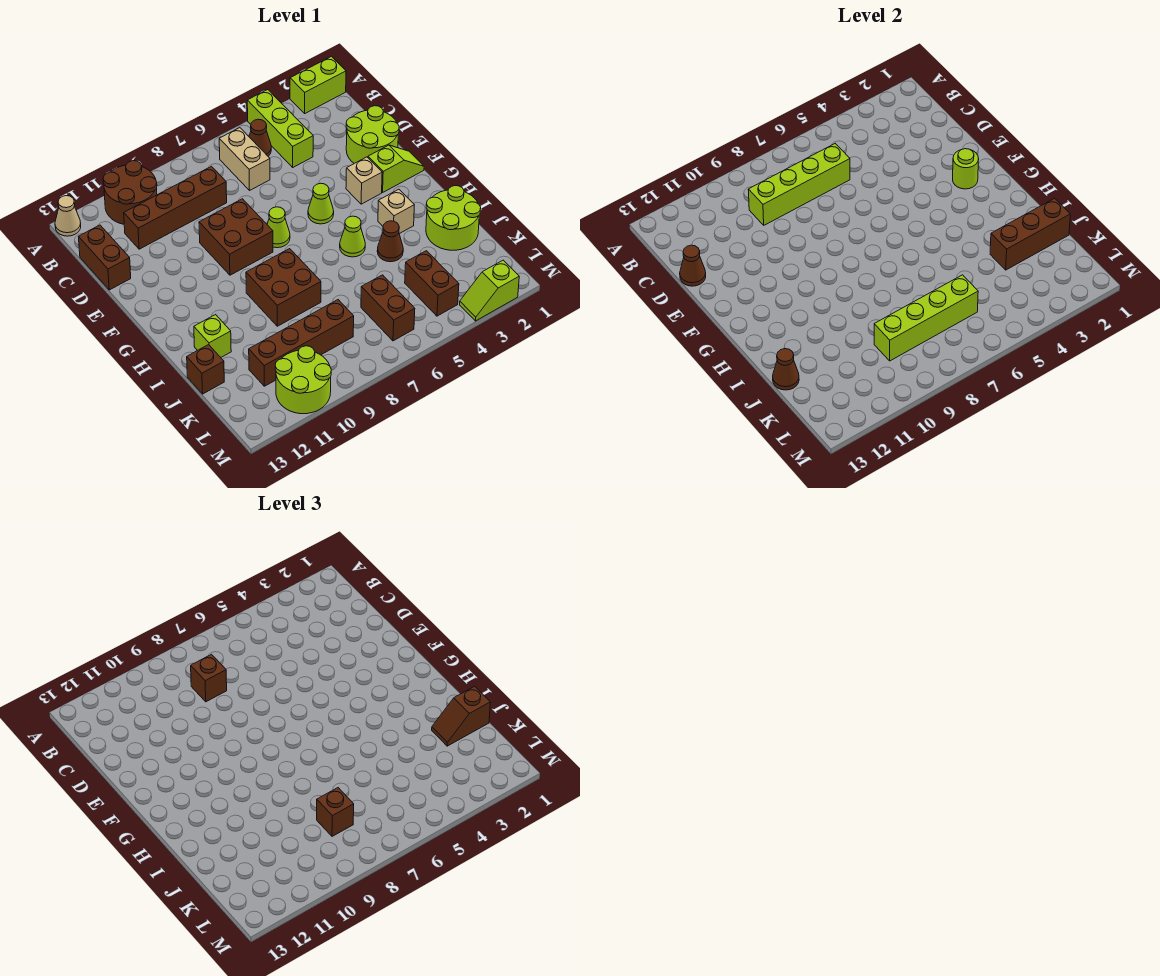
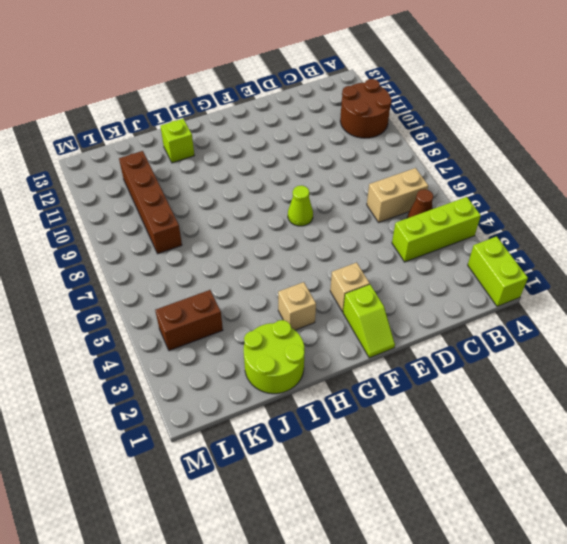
none -> tan 1x1 cone [55,196,81,236]
none -> brown 1x4 brick [124,166,227,249]
none -> brown 1x2 brick [79,225,131,290]
none -> lime 2x2 round brick [346,106,399,163]

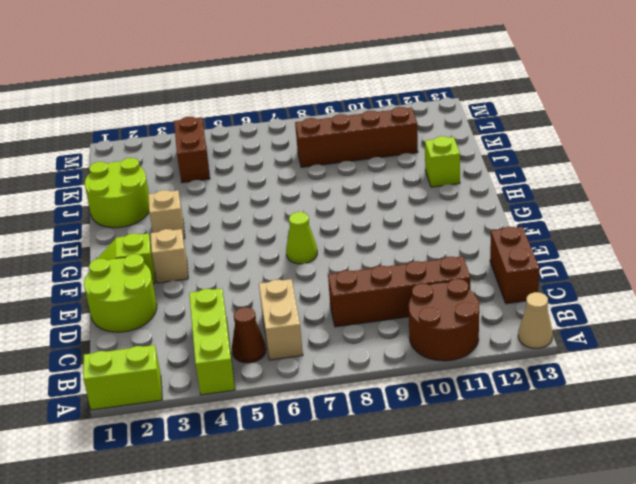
none -> brown 2x2 brick [199,199,273,275]
none -> lime 1x1 cone [308,183,334,224]
none -> lime 1x1 cone [340,216,365,257]
none -> brown 2x2 brick [246,249,321,326]

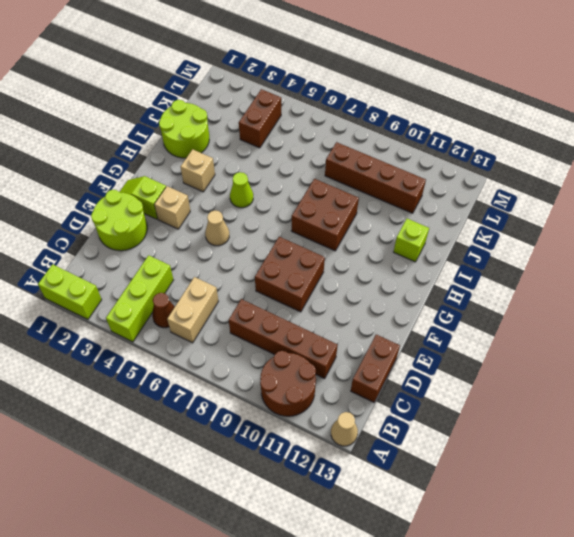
tan 1x1 cone [205,211,229,246] -> lime 1x1 cone [308,183,334,224]
none -> lime 1x1 cone [267,207,290,248]
none -> brown 1x1 cone [377,221,403,262]
none -> brown 1x1 brick [187,345,224,394]
none -> brown 1x2 brick [361,275,415,341]

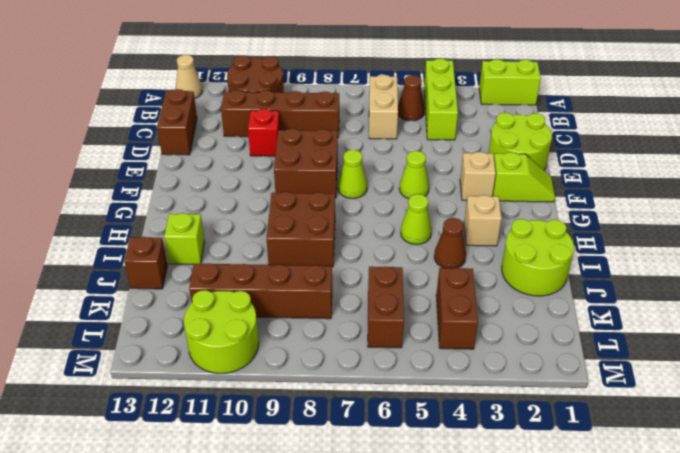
red 1x1 brick [248,109,280,156] -> none
none -> lime 1x2 slope [460,260,519,321]
none -> lime 1x4 brick [748,144,850,225]
none -> brown 1x1 cone [680,245,706,286]
none -> lime 1x1 round brick [953,149,979,189]

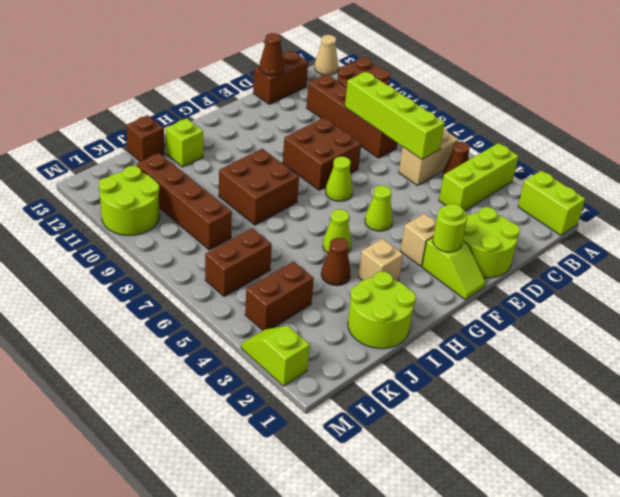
none -> brown 1x3 brick [990,198,1070,270]
none -> brown 1x1 cone [773,349,799,390]
none -> lime 1x4 brick [874,275,978,361]
none -> brown 1x1 brick [191,654,227,702]

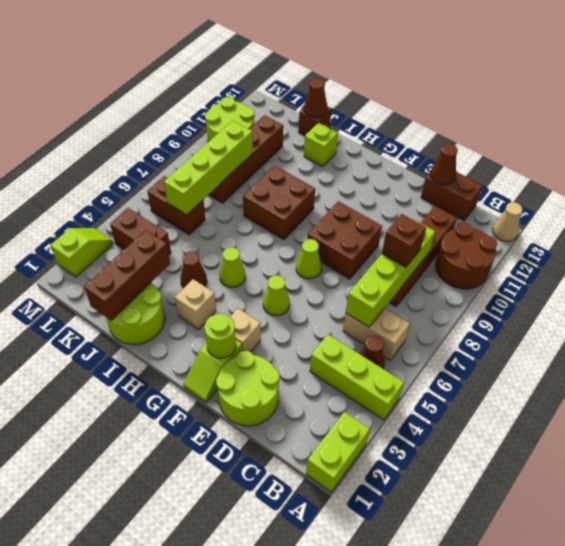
none -> brown 1x2 slope [432,686,490,746]
none -> brown 1x1 brick [317,788,354,836]

